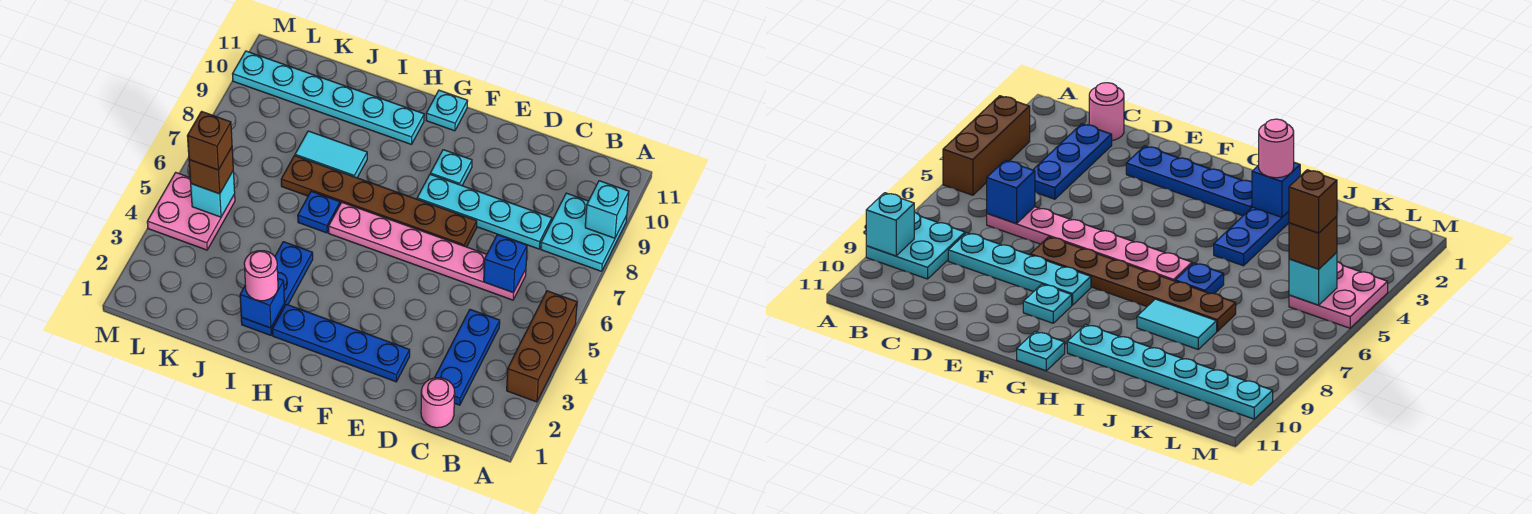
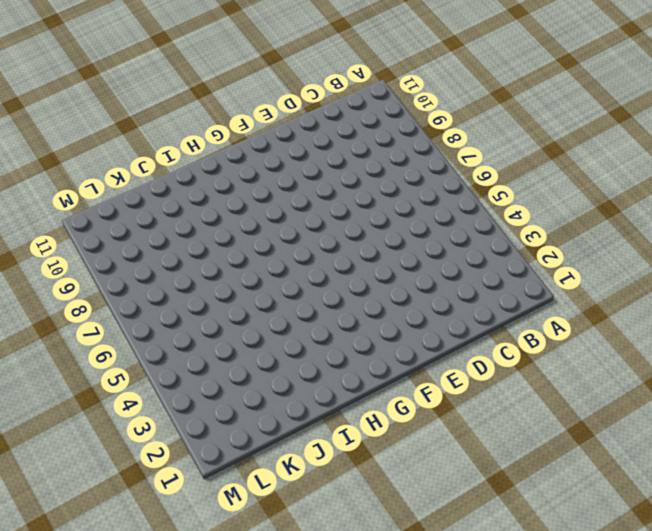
none -> brown 1x3 brick [507,291,577,402]
none -> cyan 2x2 plate [541,193,627,271]
none -> pink 1x1 round brick [421,378,455,428]

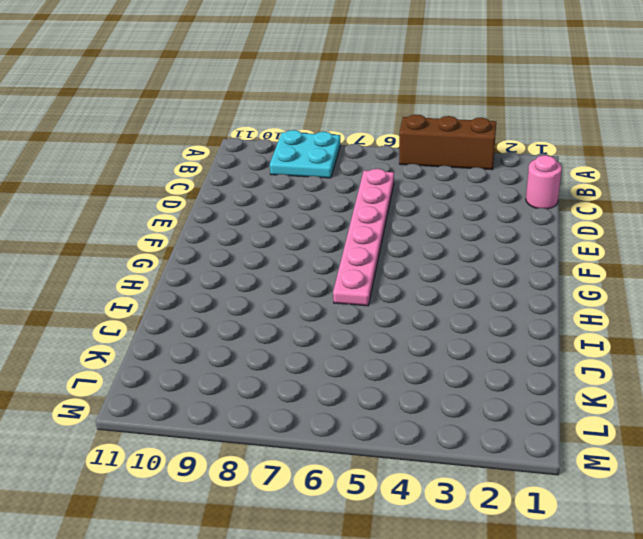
none -> blue 1x3 plate [435,310,500,405]
none -> cyan 1x4 plate [417,174,552,249]
none -> blue 1x4 plate [272,304,410,382]

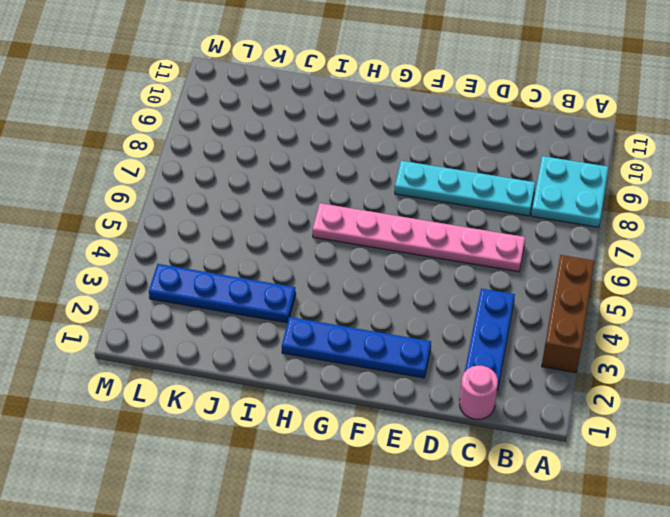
blue 1x4 plate [149,264,296,323] -> blue 1x3 plate [241,242,313,335]
none -> brown 1x6 plate [281,156,477,247]
none -> cyan 1x1 plate [430,150,472,186]
none -> cyan 1x1 plate [426,90,468,131]

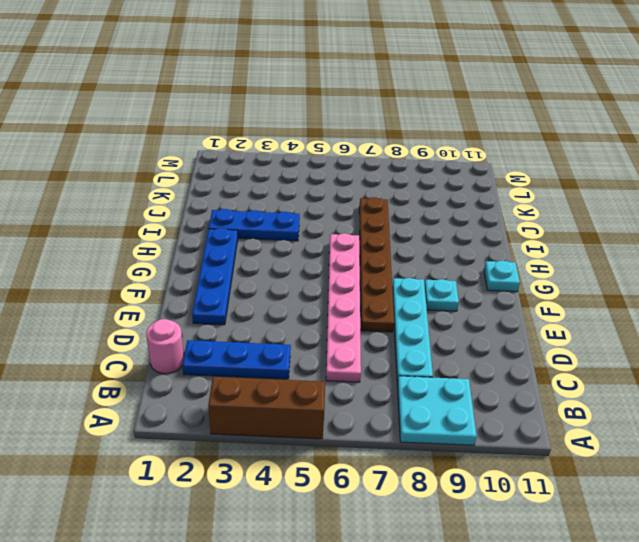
none -> cyan 1x6 plate [233,51,424,144]
none -> blue 1x1 plate [298,191,340,233]
none -> cyan 1x2 tile [295,131,367,178]

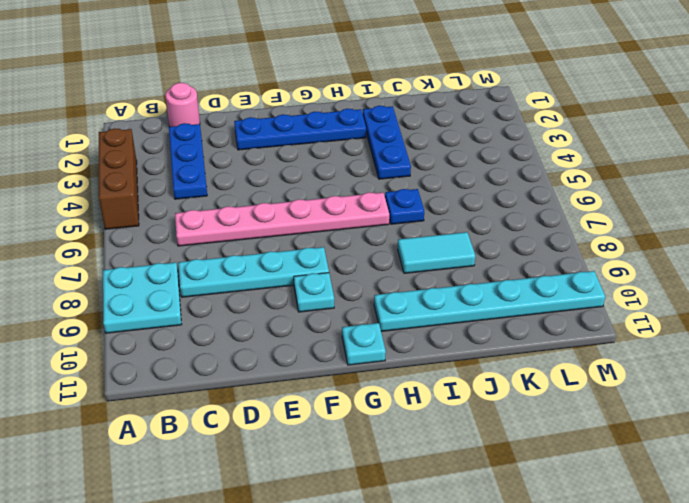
none -> brown 1x6 plate [281,156,477,247]
none -> pink 2x2 plate [147,173,235,250]
none -> cyan 1x1 brick [585,181,629,238]

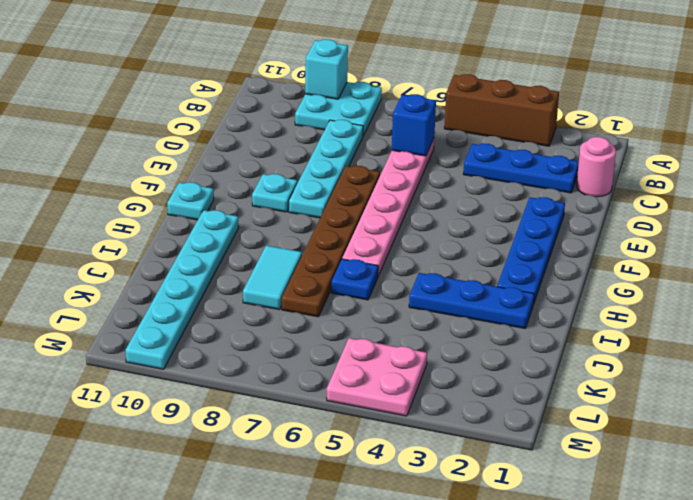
none -> blue 1x1 brick [240,279,284,328]
none -> cyan 1x1 brick [191,172,235,217]
none -> pink 1x1 round brick [244,251,278,301]

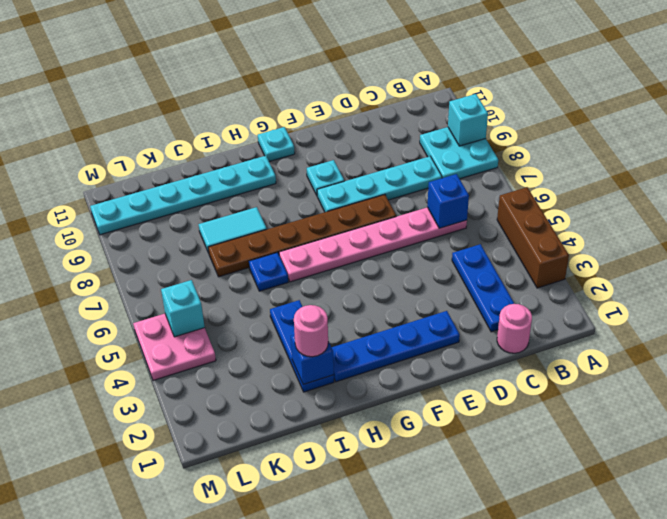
none -> brown 1x1 brick [189,147,233,194]
none -> brown 1x1 brick [187,111,232,170]

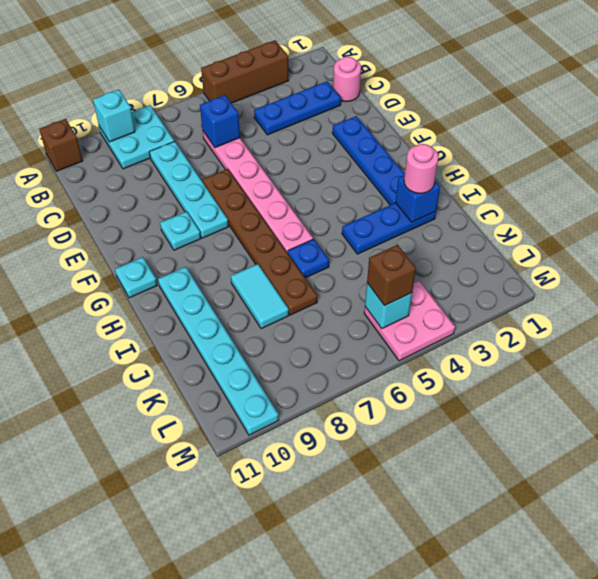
brown 1x1 brick [39,119,83,171] -> brown 1x1 brick moved to [187,111,232,170]

